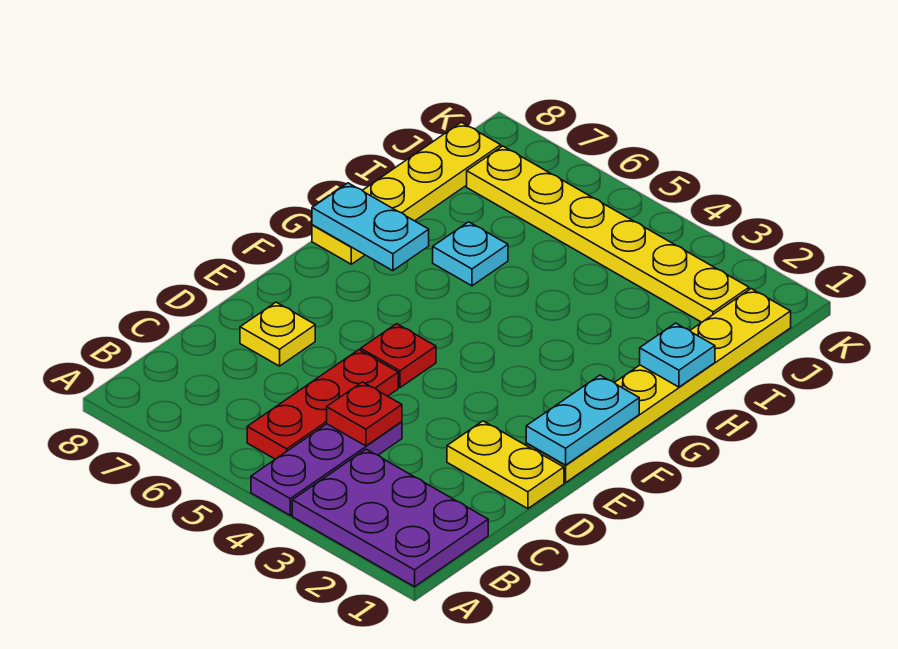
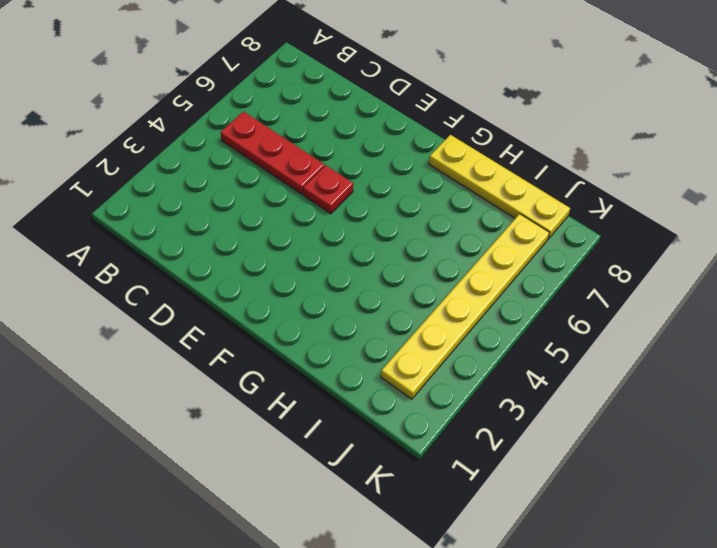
none -> purple 2x3 plate [292,449,488,587]
none -> purple 1x3 plate [251,422,402,515]
none -> yellow 1x2 plate [447,421,564,509]

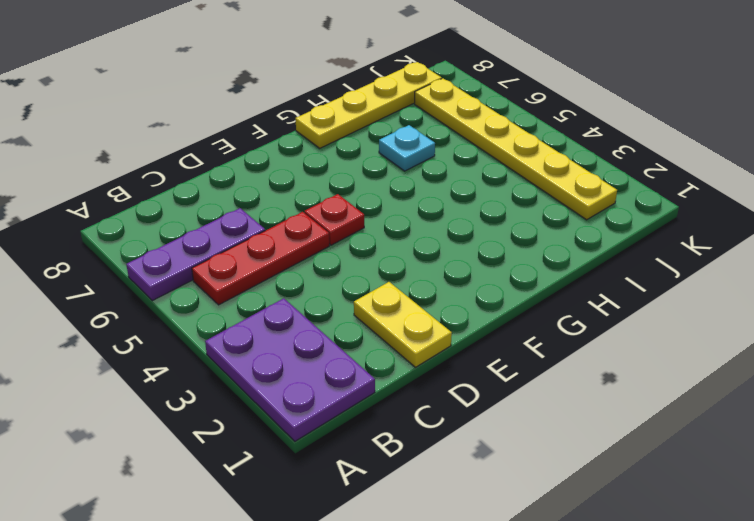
purple 1x3 plate [126,208,265,301] -> purple 1x3 plate moved to [251,422,402,515]
none -> yellow 1x1 plate [240,302,315,366]
none -> yellow 1x6 plate [526,289,791,483]
none -> red 1x1 plate [327,382,402,446]

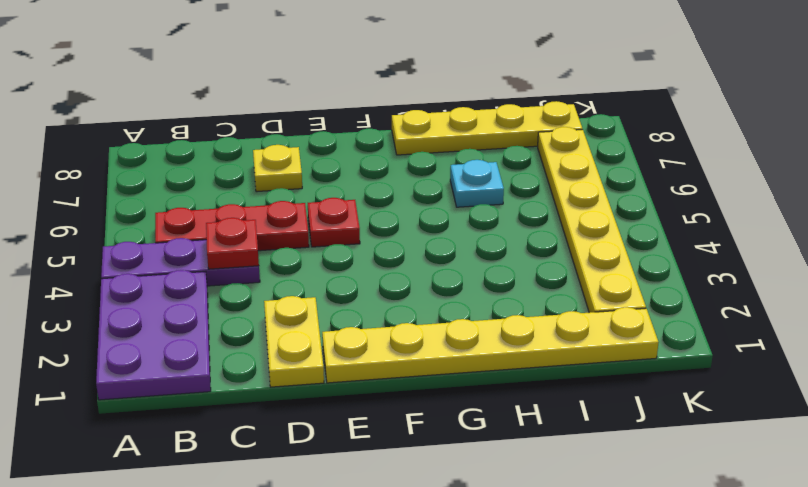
none -> cyan 1x2 plate [526,375,639,465]
none -> cyan 1x2 plate [312,183,429,271]
none -> cyan 1x1 plate [640,323,715,387]

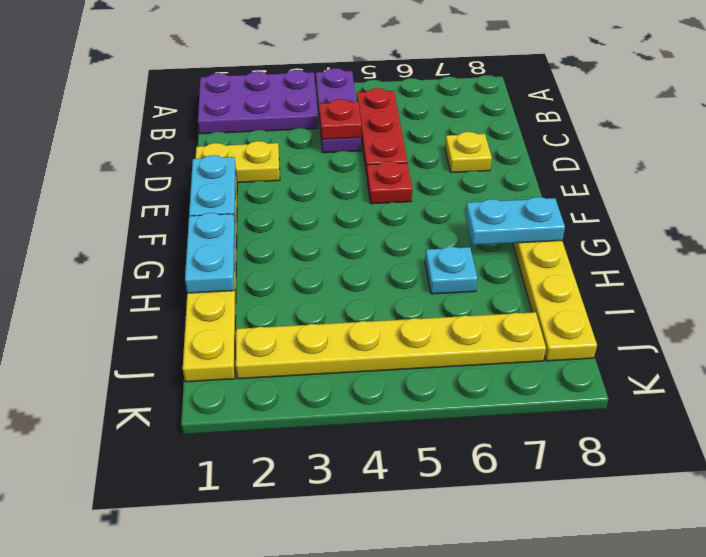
cyan 1x2 plate [185,213,235,293] -> cyan 1x1 plate [640,323,715,387]

